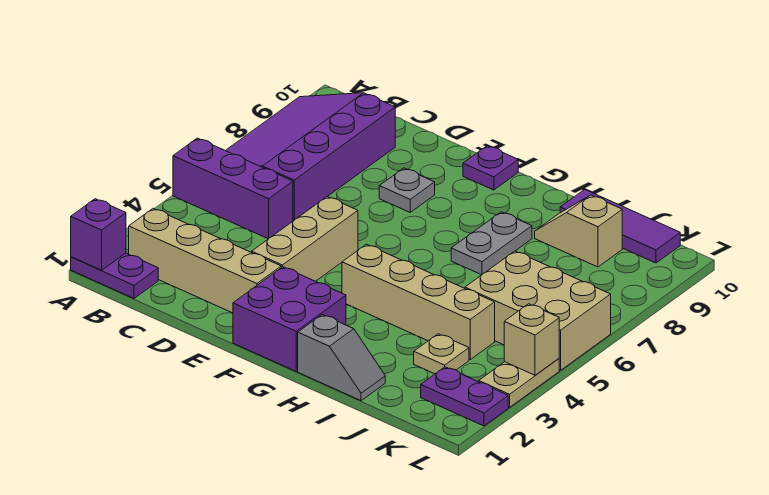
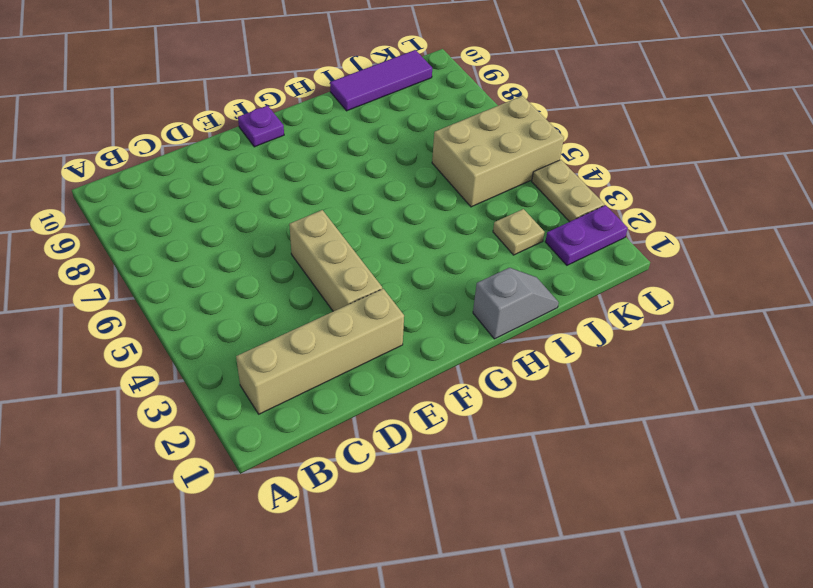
none -> purple 1x2 plate [71,253,158,298]
none -> purple 1x3 brick [173,138,293,239]
none -> purple 3x4 slope [226,93,395,220]

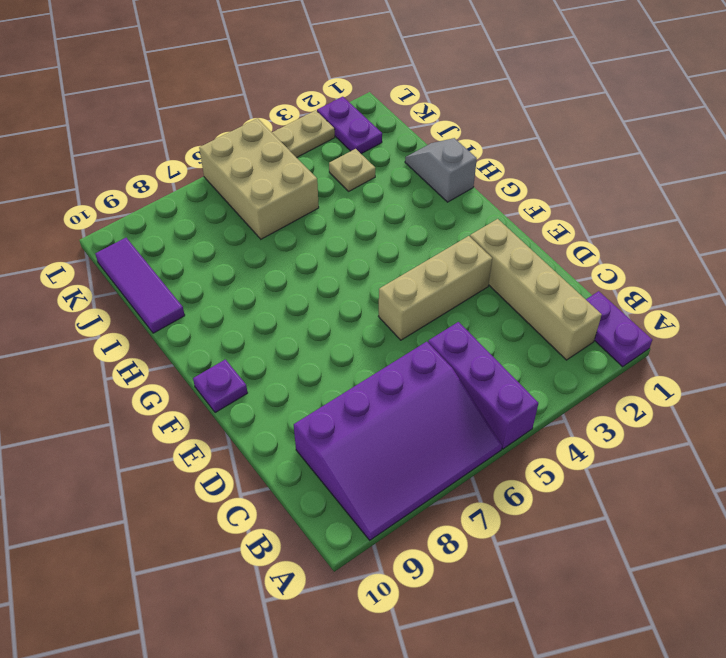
none -> grey 1x1 plate [379,168,435,212]
none -> purple 2x2 brick [233,267,346,371]
none -> tan 1x4 brick [342,244,495,360]

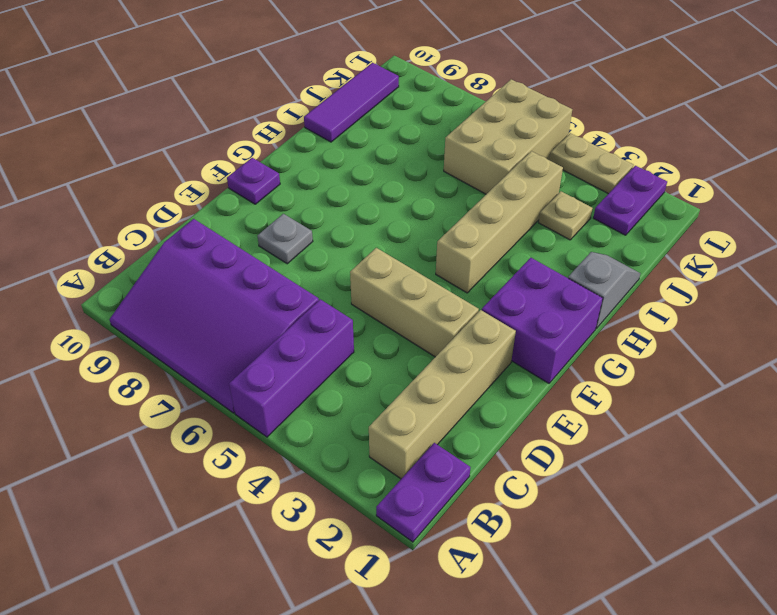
none -> grey 1x2 plate [451,212,532,275]
none -> tan 1x2 slope [535,195,622,267]
none -> purple 1x1 brick [71,199,126,270]

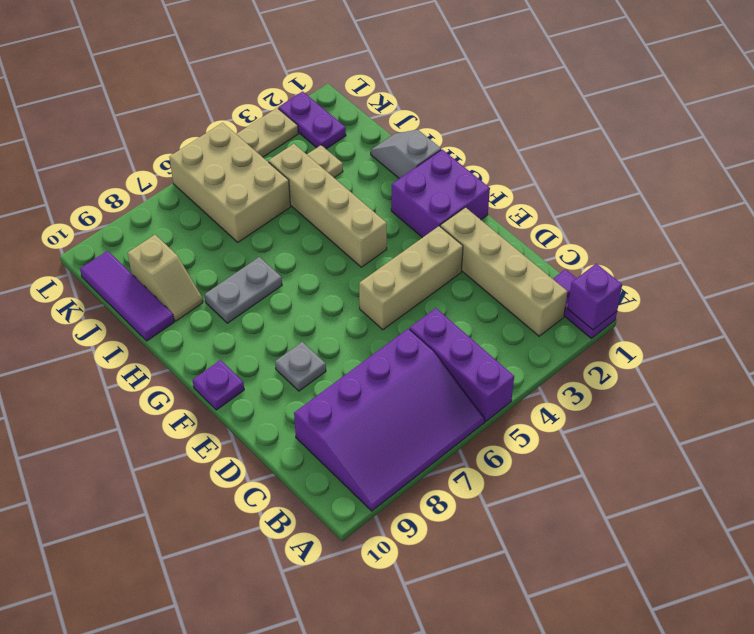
none -> tan 1x1 brick [504,304,559,375]

